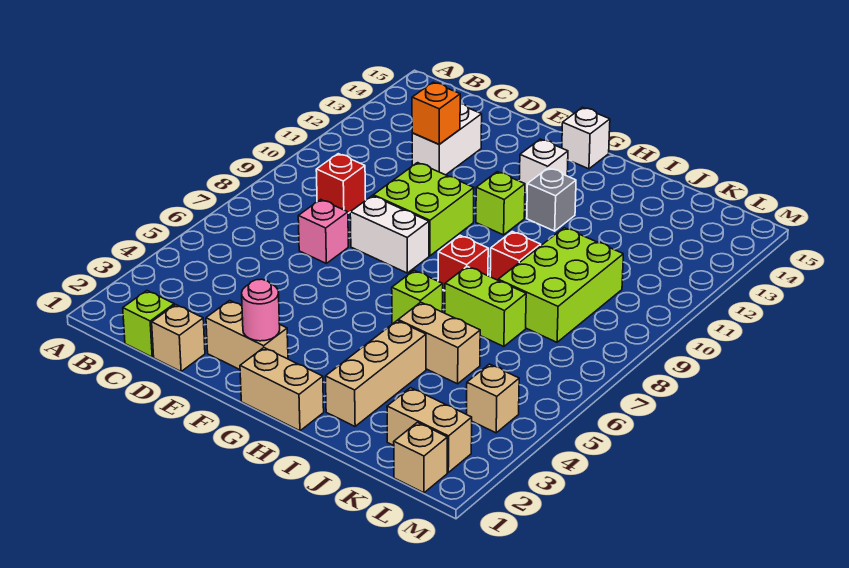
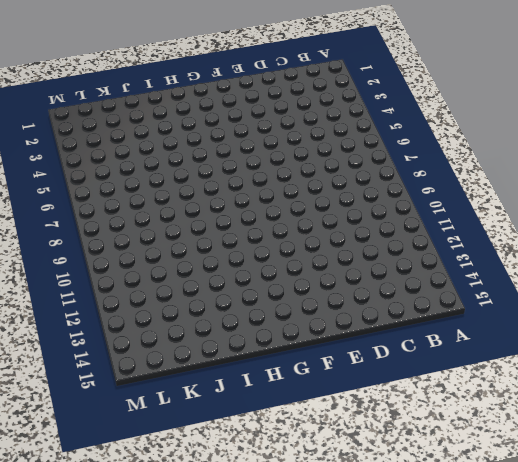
none -> lime 1x1 brick [123,291,174,357]
none -> red 1x1 brick [316,154,366,213]
none -> tan 1x1 brick [152,305,205,371]

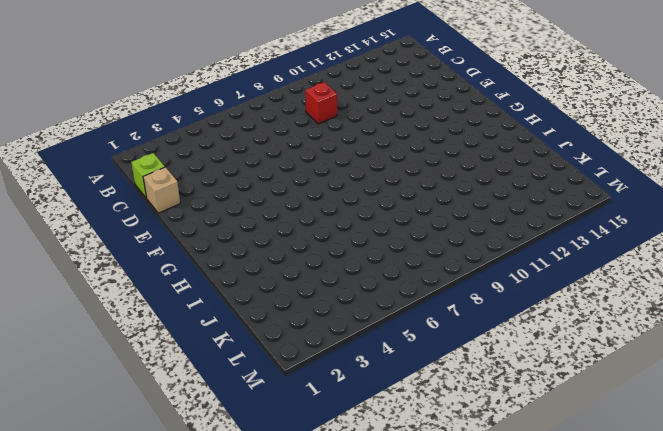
none -> pink 1x1 brick [298,199,348,263]
none -> white 1x2 brick [412,104,482,175]
none -> tan 1x2 brick [206,300,288,370]

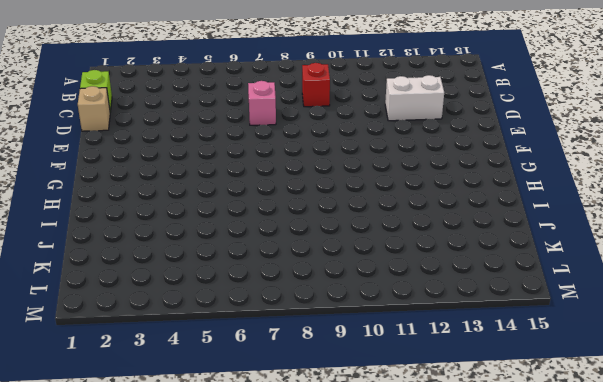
none -> tan 1x2 brick [206,300,288,370]
none -> white 1x2 brick [350,196,429,273]
none -> lime 2x2 brick [373,163,474,256]

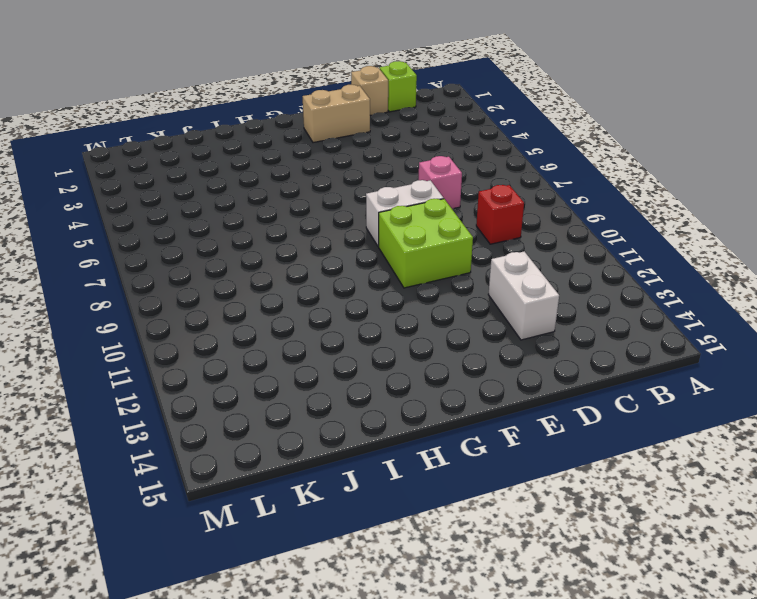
none -> tan 1x2 brick [240,348,324,431]
none -> lime 1x1 brick [476,172,525,235]
none -> white 1x1 brick [519,139,568,193]

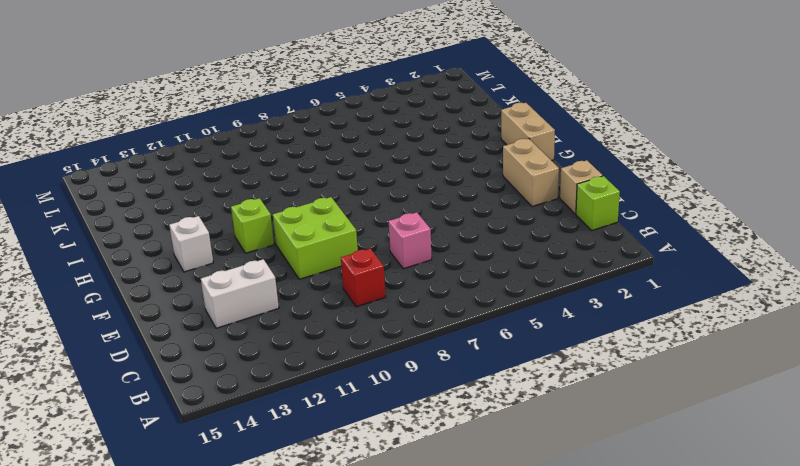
none -> white 1x2 brick [350,196,429,273]
none -> white 1x1 brick [562,107,610,169]
none -> lime 1x1 brick [392,270,443,323]

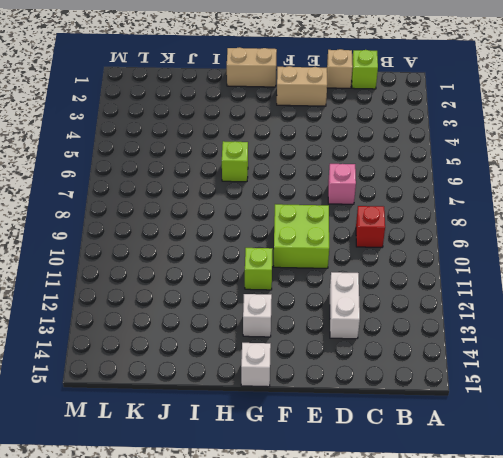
none -> white 1x2 brick [350,196,429,273]
none -> red 1x1 brick [438,235,488,290]
none -> grey 1x1 brick [527,168,576,231]

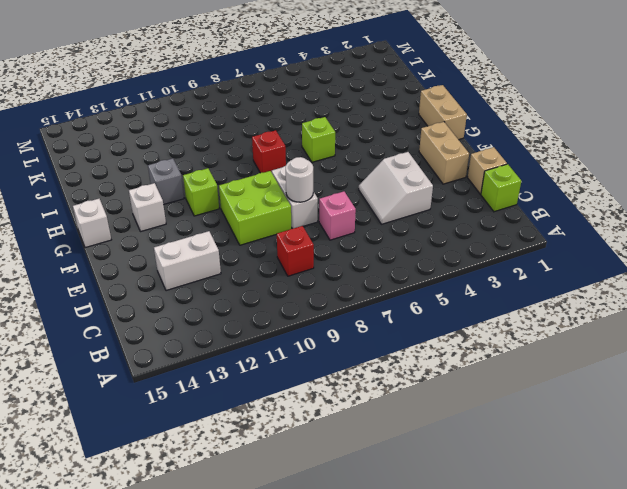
white 2x2 slope [359,152,433,224] -> none
white 1x1 round brick [286,157,313,202] -> none
none -> tan 1x3 brick [325,321,426,426]
none -> tan 1x2 brick [398,302,480,384]
none -> lime 1x2 brick [445,267,526,347]

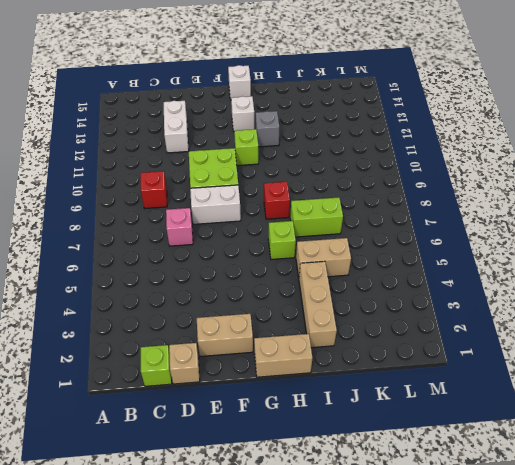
none -> red 1x1 brick [490,232,541,280]
none -> lime 2x3 brick [498,228,623,342]
none -> tan 1x2 brick [387,388,472,472]

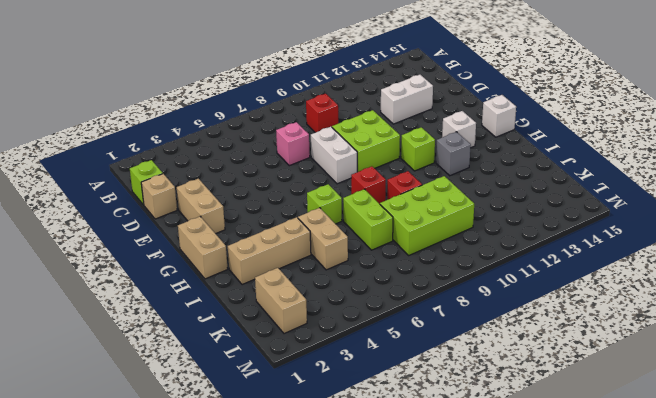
none -> tan 1x1 brick [394,422,447,493]
none -> tan 1x1 brick [467,364,519,433]
none -> orange 1x1 brick [412,82,460,144]

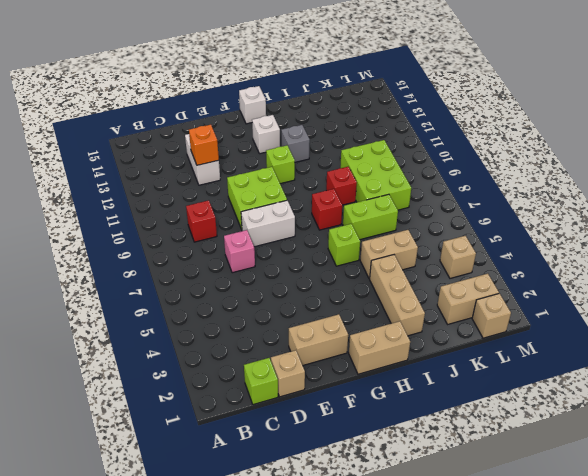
none -> pink 1x1 round brick [242,279,280,341]

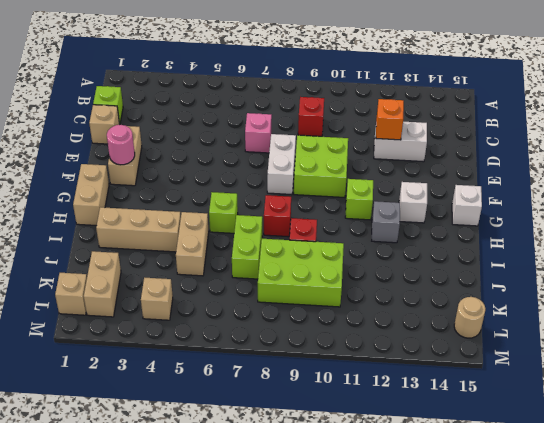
tan 1x1 round brick [454,297,485,338] -> none

